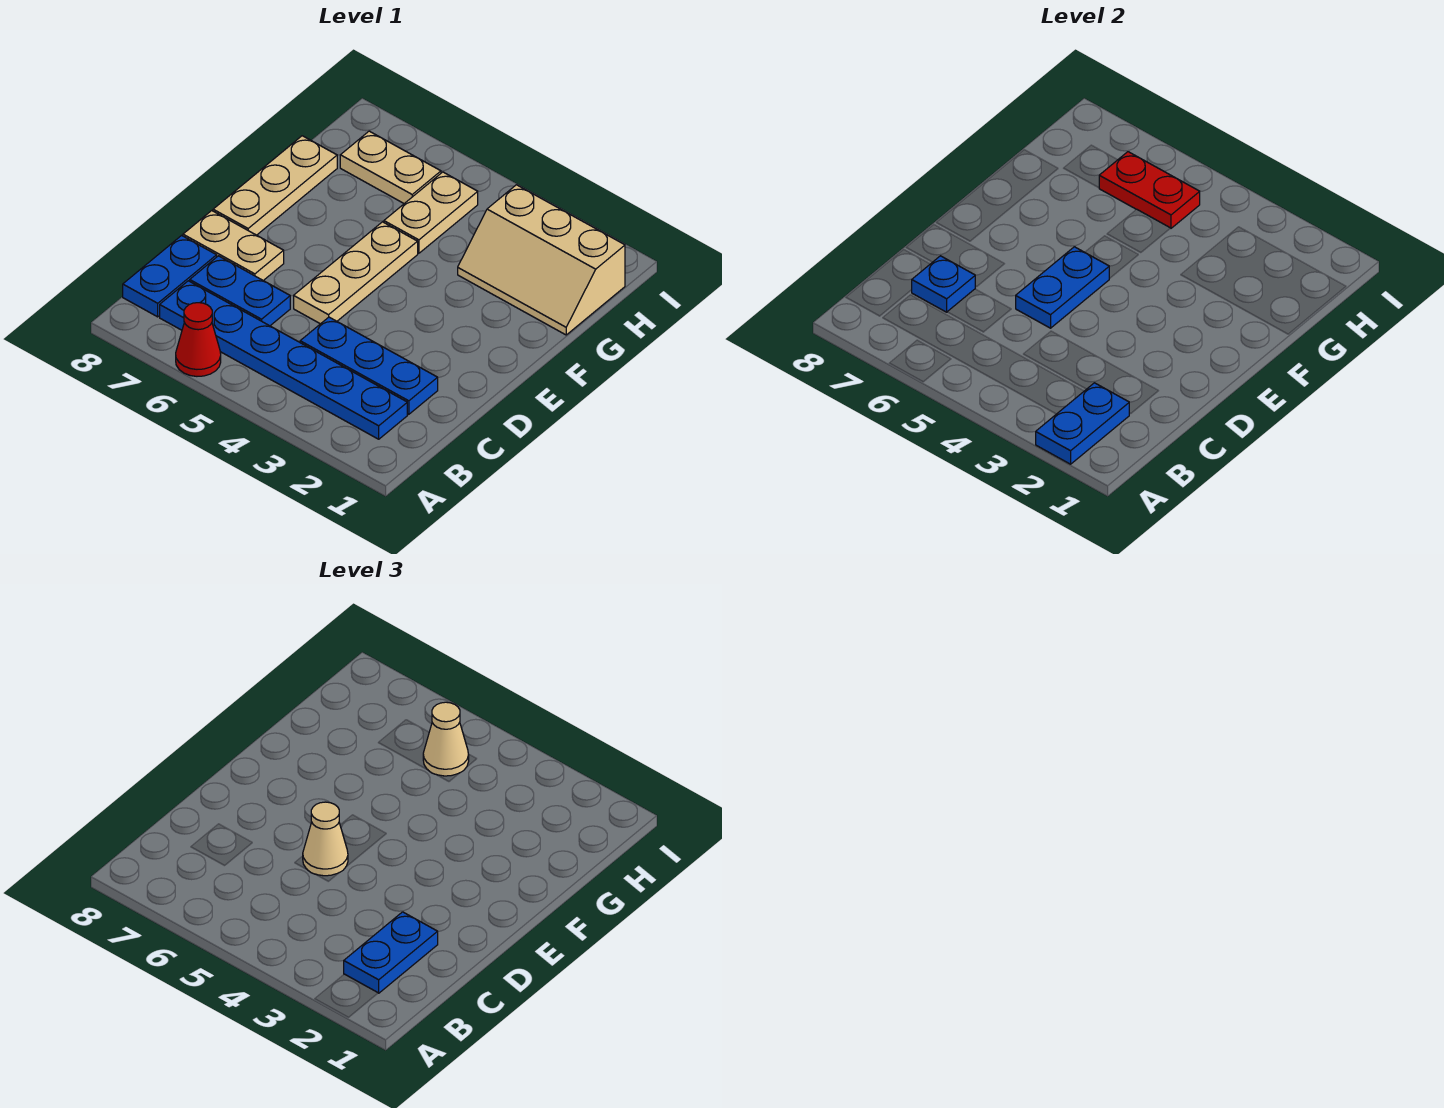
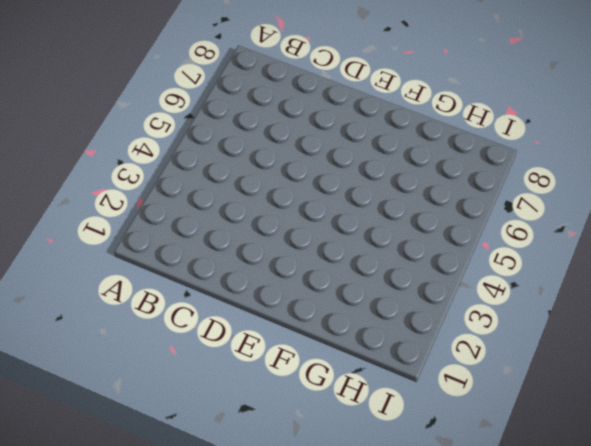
none -> red 1x1 cone [176,303,221,376]
none -> blue 1x6 plate [160,281,407,439]
none -> blue 1x2 plate [123,235,217,317]

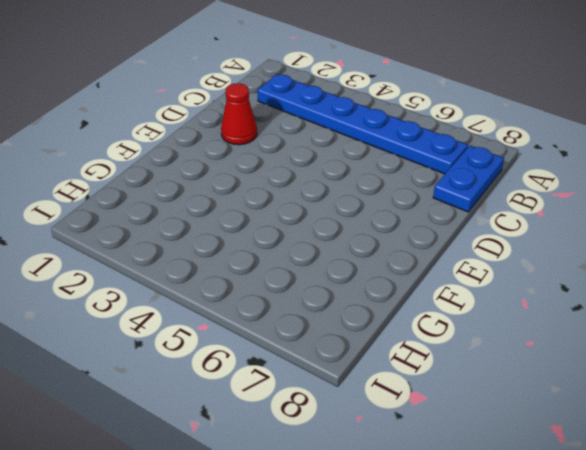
red 1x1 cone [221,83,257,145] -> red 1x1 cone moved to [176,303,221,376]
none -> blue 1x3 plate [300,317,438,414]
none -> blue 1x2 plate [190,256,290,326]
none -> tan 1x3 plate [294,222,418,324]

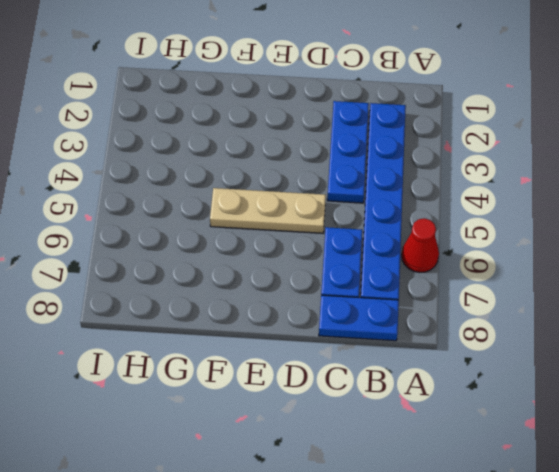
none -> tan 1x2 plate [183,211,284,281]
none -> tan 1x3 plate [213,136,337,235]
none -> tan 2x3 slope [458,185,625,335]

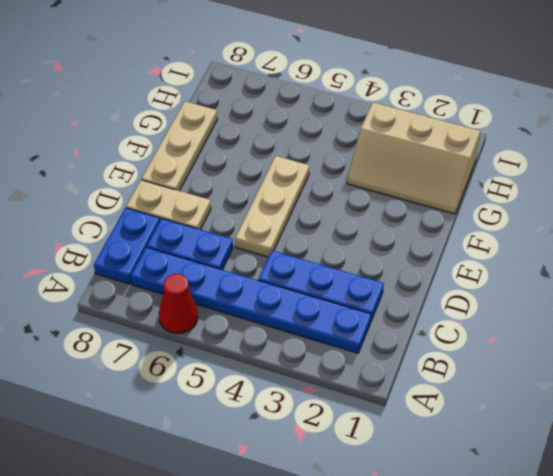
none -> tan 1x2 plate [384,172,478,253]
none -> tan 1x2 plate [340,131,441,204]
none -> blue 1x2 plate [1036,383,1129,464]

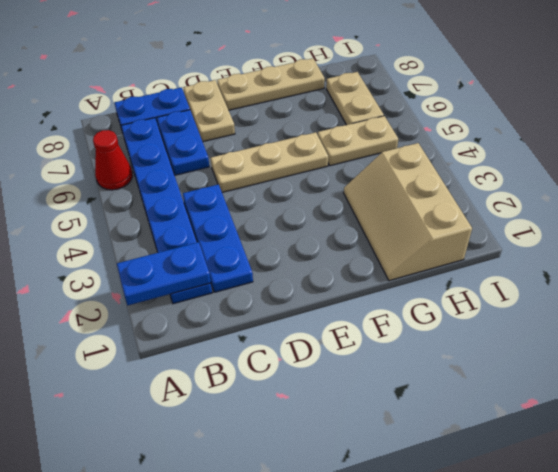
none -> blue 1x1 plate [912,256,975,312]
none -> blue 1x2 plate [1016,247,1110,328]
none -> red 1x2 plate [1099,152,1200,228]

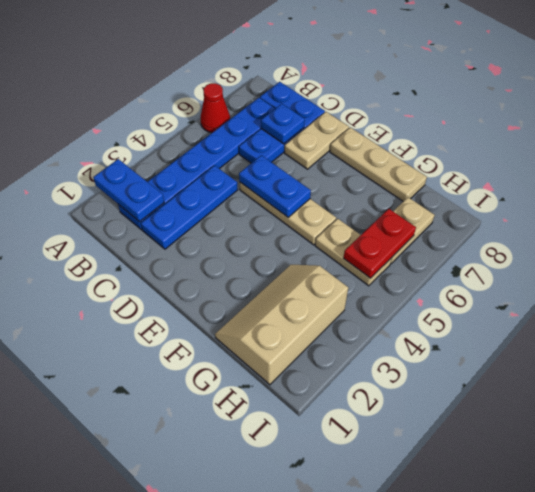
none -> blue 1x2 plate [344,912,438,993]
none -> tan 1x1 cone [303,802,348,876]
none -> tan 1x1 cone [423,702,469,776]

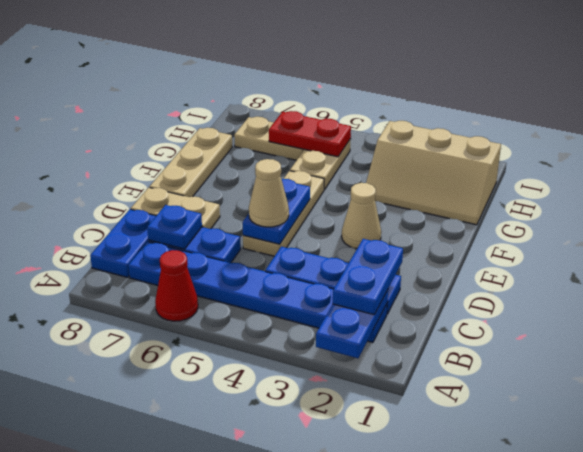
tan 1x1 cone [342,183,381,249] -> tan 1x1 cone moved to [423,702,469,776]

